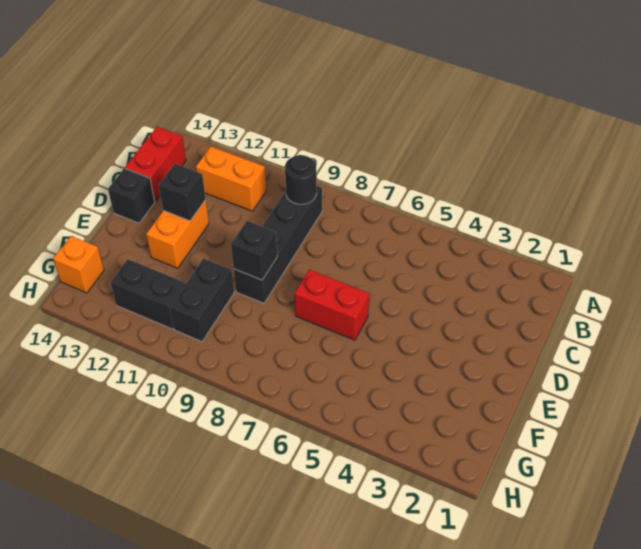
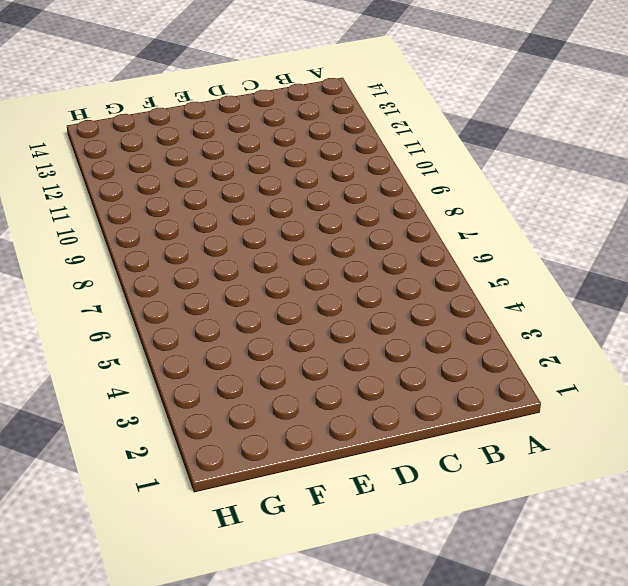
none -> black 1x4 brick [234,185,322,303]
none -> orange 1x2 brick [196,147,266,211]
none -> red 1x2 brick [125,127,186,201]

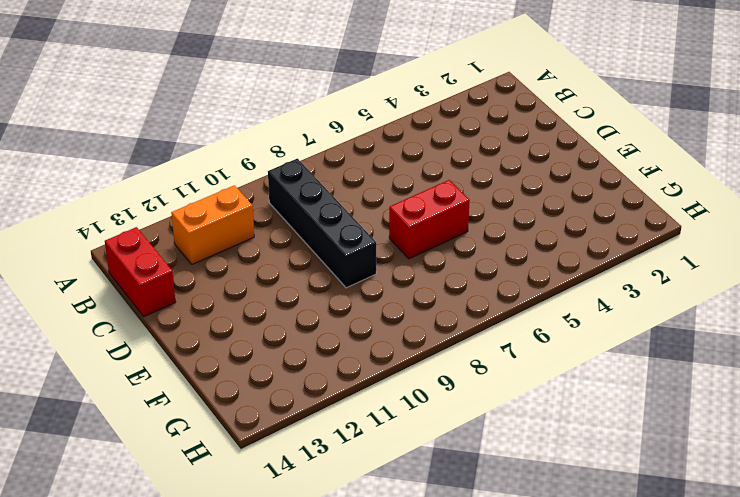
none -> orange 1x2 brick [146,200,209,268]
none -> black 1x1 brick [108,168,155,223]
none -> black 1x2 brick [170,258,234,342]

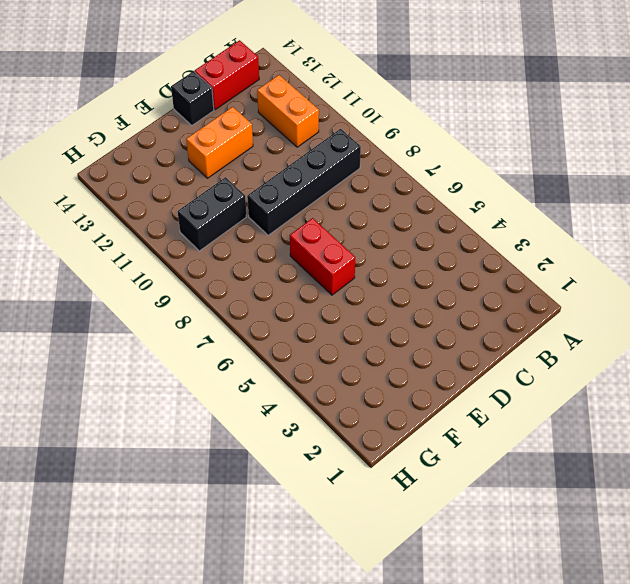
none -> black 1x2 brick [111,259,185,329]
none -> orange 1x1 brick [53,236,104,293]
none -> black 1x1 round brick [285,155,317,204]

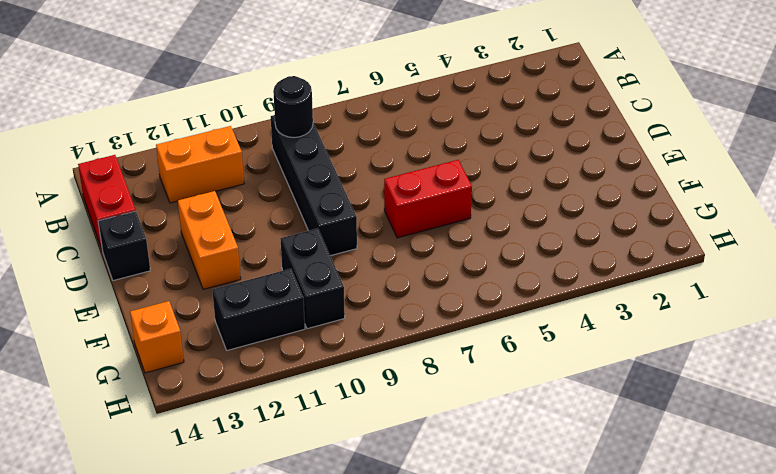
none -> black 1x1 brick [159,164,206,221]
none -> black 1x1 brick [231,221,277,280]

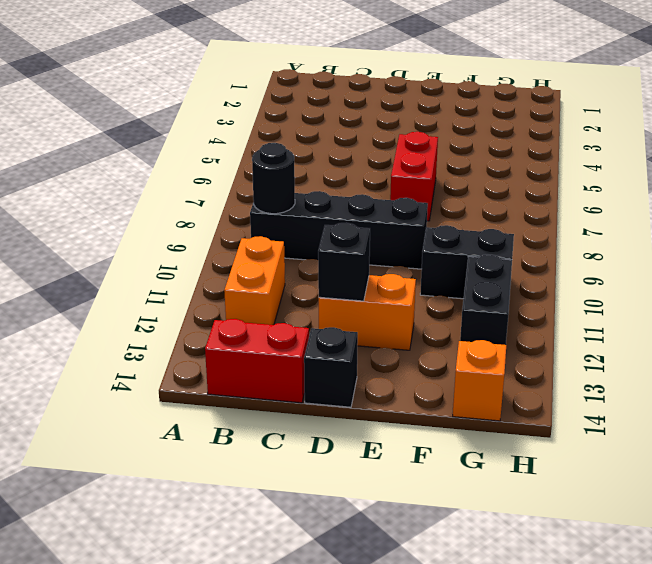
none -> black 1x1 brick [231,221,277,280]

